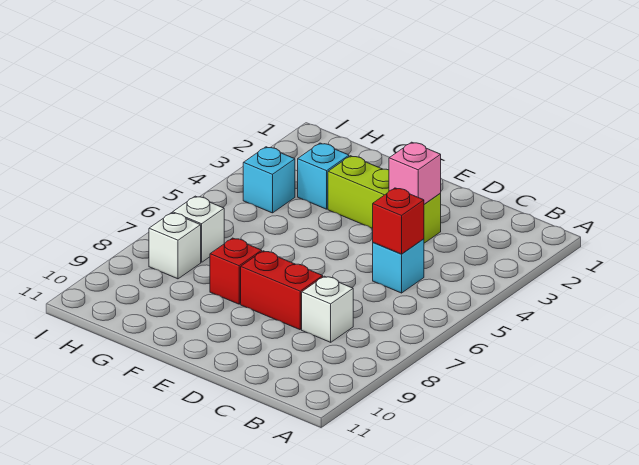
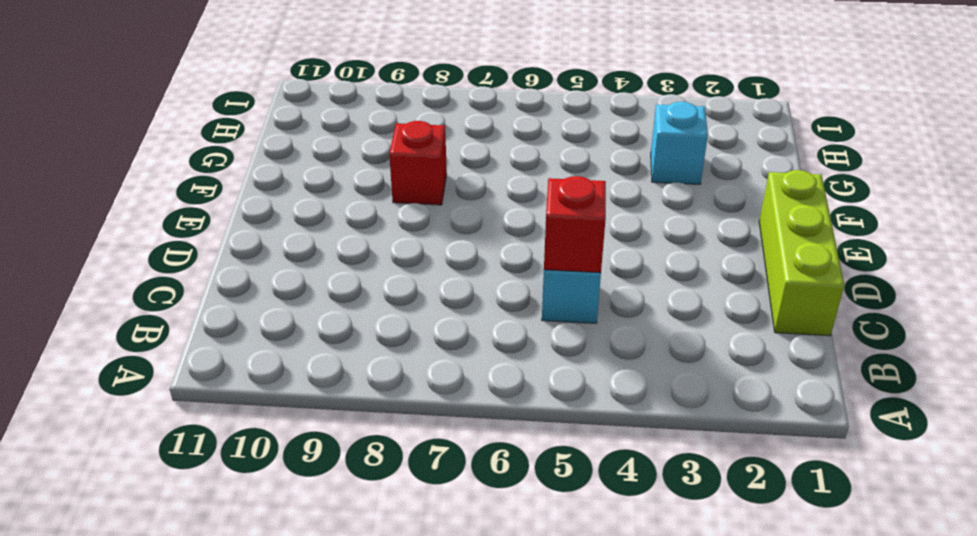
lime 1x3 brick [759,170,844,336] -> lime 1x3 brick moved to [328,156,441,243]
none -> white 1x1 brick [302,276,353,342]
none -> red 1x2 brick [241,251,323,330]

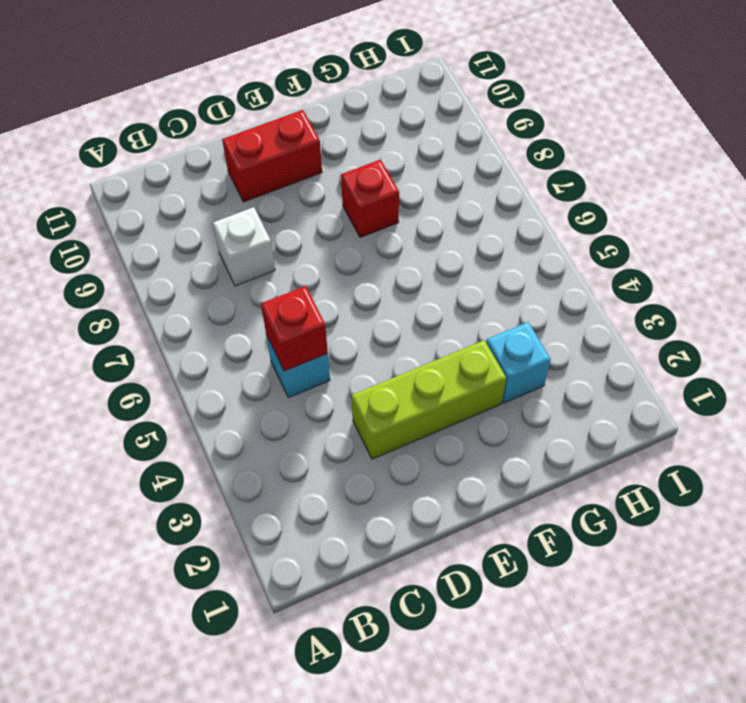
red 1x2 brick [222,110,322,202] -> red 1x2 brick moved to [241,251,323,330]
none -> cyan 1x1 brick [243,147,295,213]
none -> white 1x1 brick [173,196,224,262]

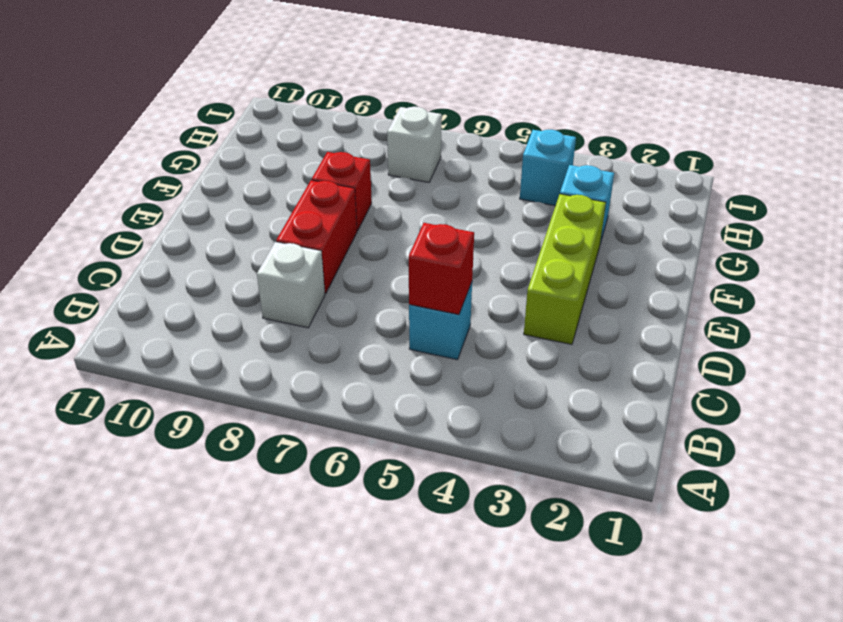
none -> white 1x1 brick [149,213,201,279]
none -> pink 1x1 brick [389,142,441,204]

